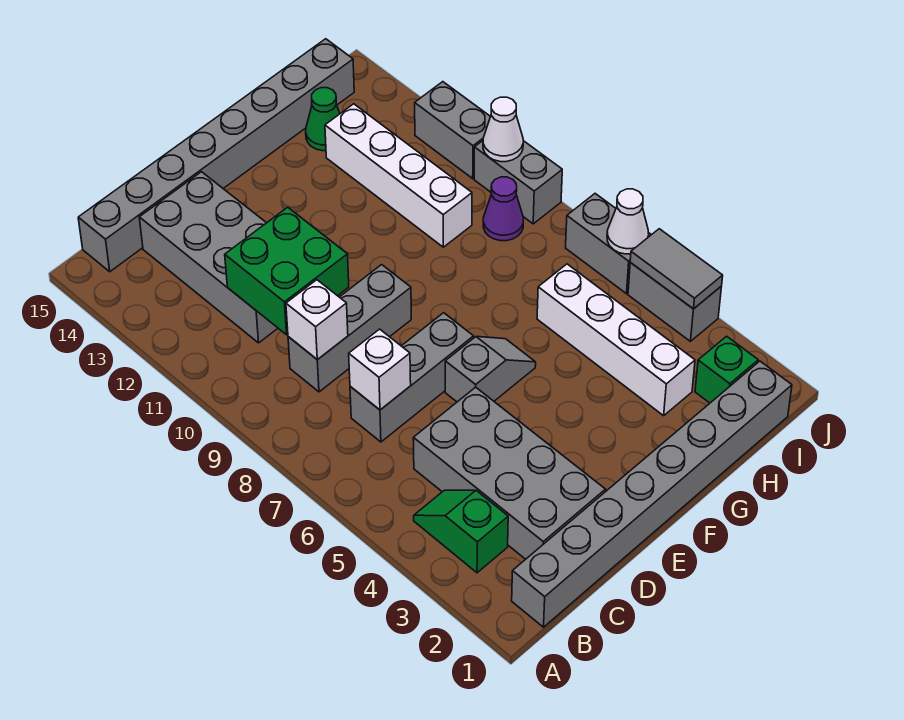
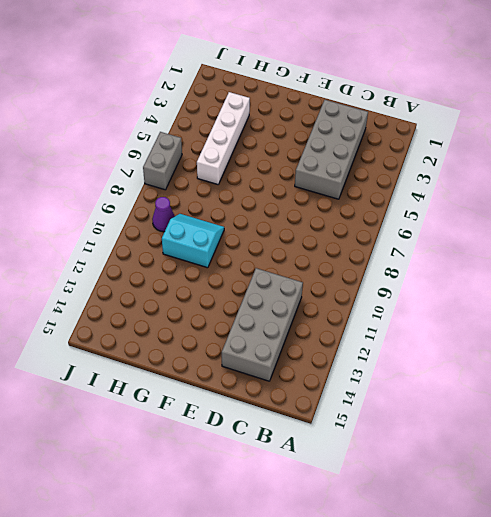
cyan 2x2 slope [162,214,224,268] -> white 1x4 brick [325,104,472,247]
none -> grey 1x8 brick [512,361,792,627]
none -> green 1x2 slope [414,490,508,573]
none -> grey 1x8 brick [78,39,354,272]

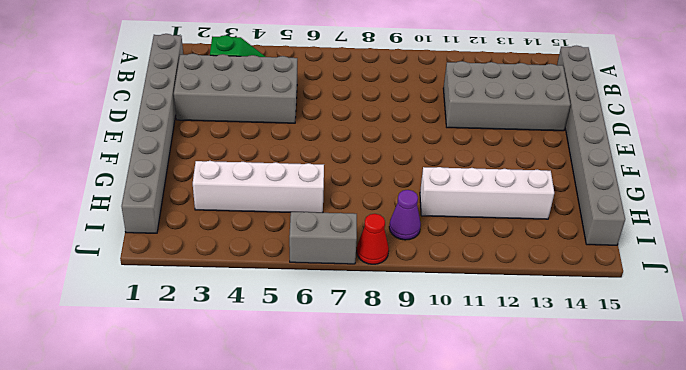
red 1x1 cone [357,214,389,264] -> none
none -> grey 1x3 brick [350,313,474,442]
none -> grey 1x3 brick [288,265,411,392]
none -> grey 1x2 slope [445,336,536,402]

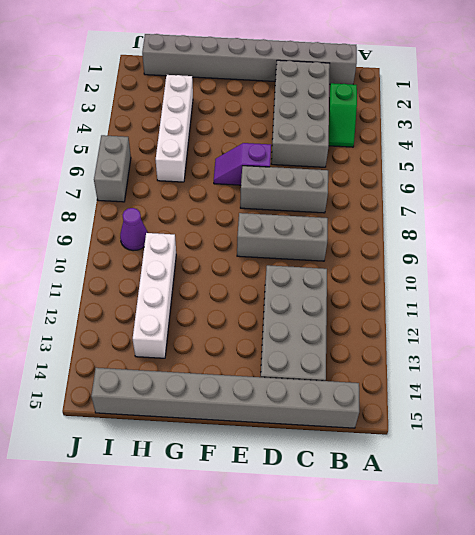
purple 1x2 slope [214,143,271,185] -> grey 1x2 slope [445,336,536,402]
none -> green 1x1 cone [306,88,340,151]
none -> green 1x1 brick [695,336,758,403]
none -> grey 1x2 brick [628,263,722,341]

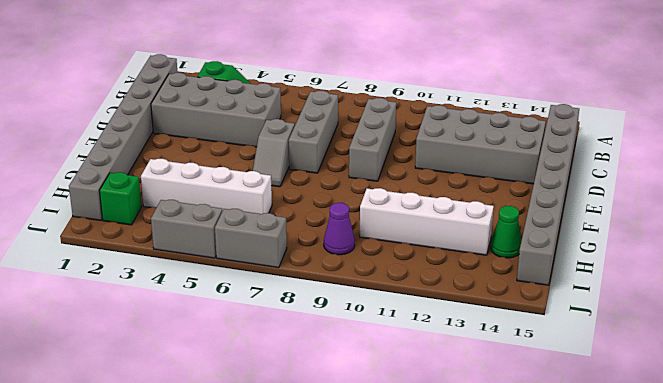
none -> grey 1x2 brick [474,141,562,224]
none -> grey 1x2 brick [415,82,490,179]
none -> white 1x1 brick [349,329,411,410]

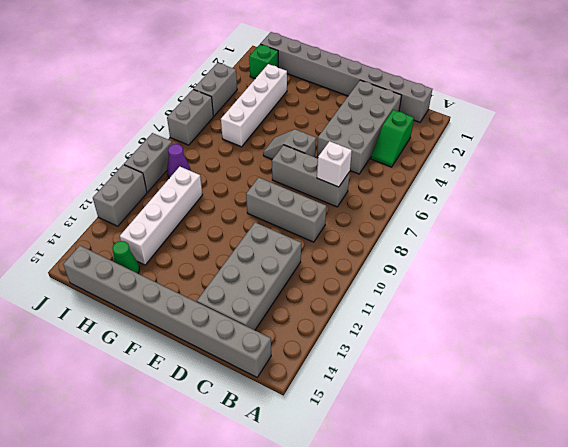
none -> white 1x1 brick [286,280,348,360]
none -> green 2x2 brick [225,207,349,335]
none -> grey 1x2 tile [630,229,723,309]

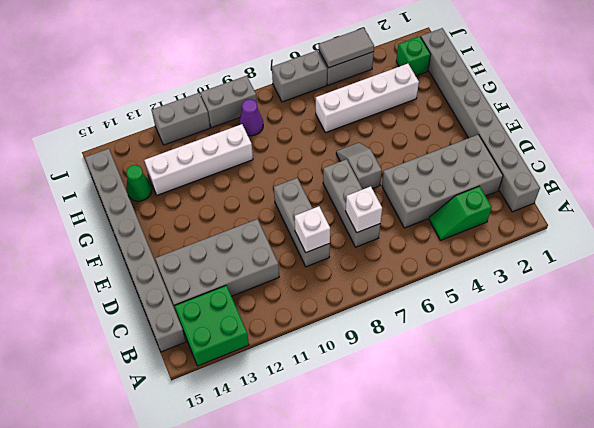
green 2x2 brick [175,286,249,366] -> green 2x2 brick moved to [225,207,349,335]
none -> white 1x1 cone [607,189,649,254]
none -> white 1x1 cone [483,97,523,162]

